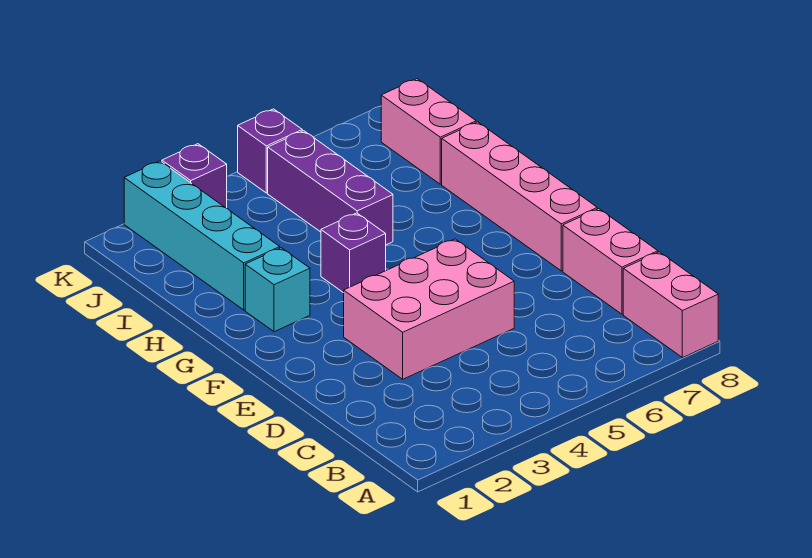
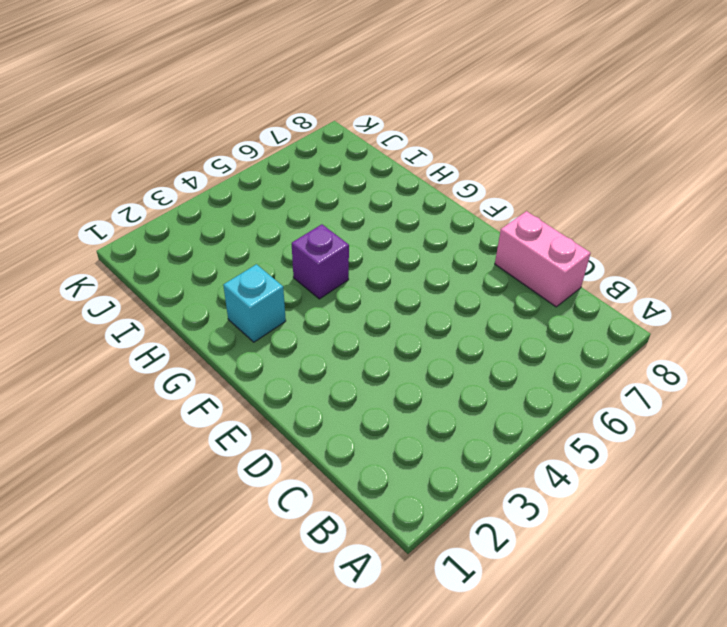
none -> pink 1x2 brick [623,252,718,358]
none -> pink 2x3 brick [344,239,514,379]

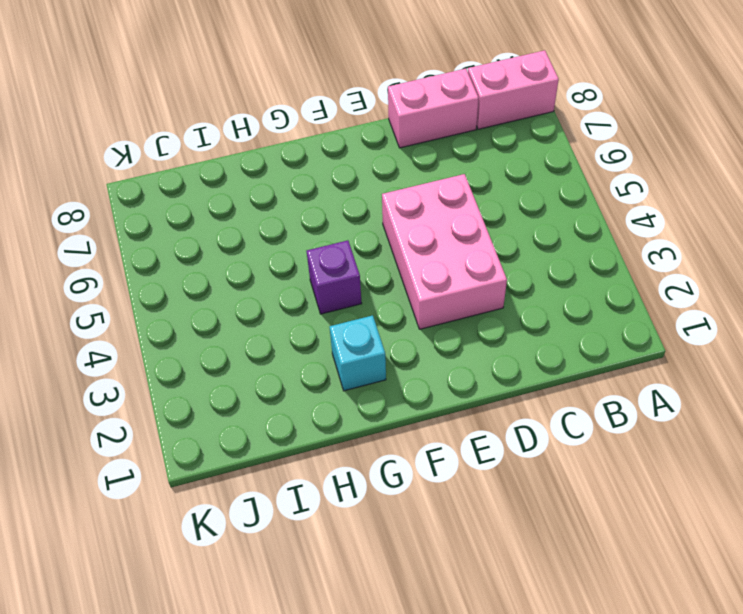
none -> pink 1x4 brick [442,122,597,271]
none -> cyan 1x4 brick [124,161,280,310]

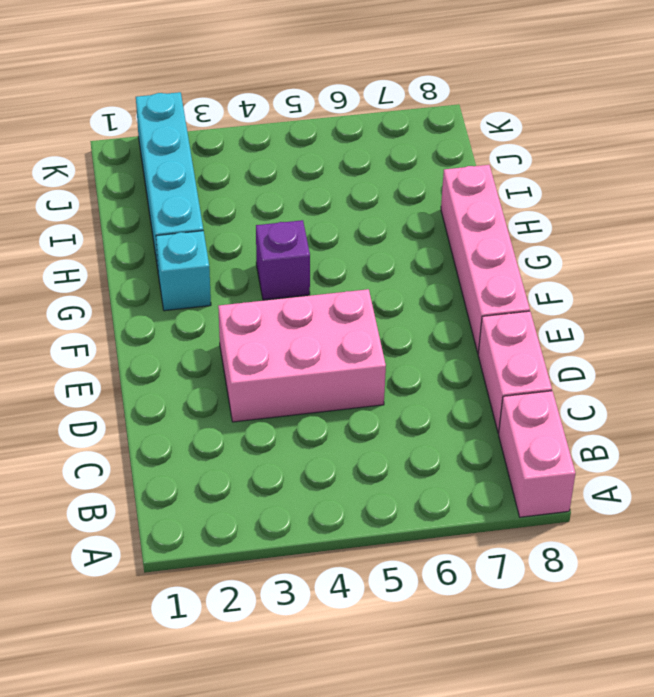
none -> purple 1x3 brick [268,131,393,245]
none -> pink 1x2 brick [381,79,476,184]

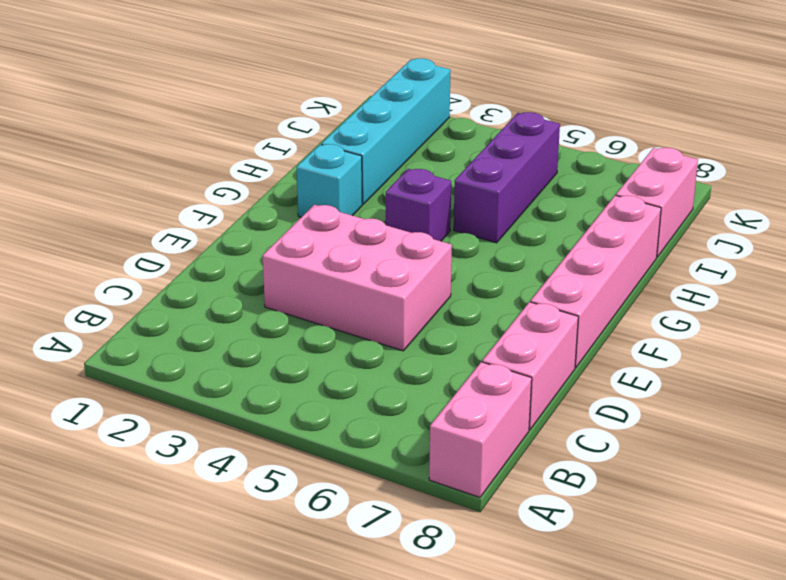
none -> purple 1x1 brick [162,144,227,208]
none -> purple 1x1 brick [238,109,302,193]

